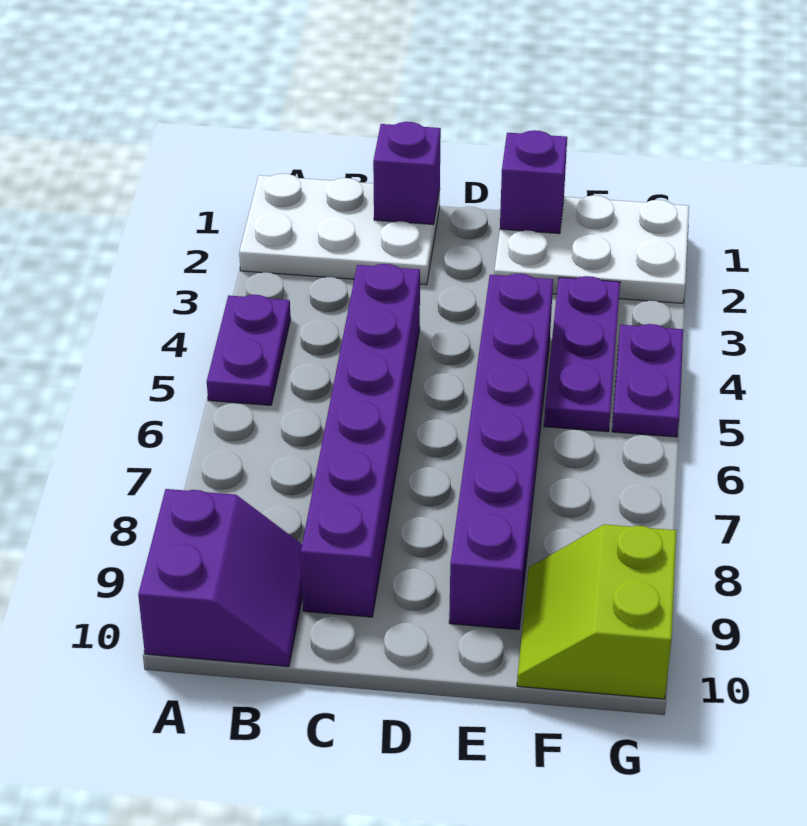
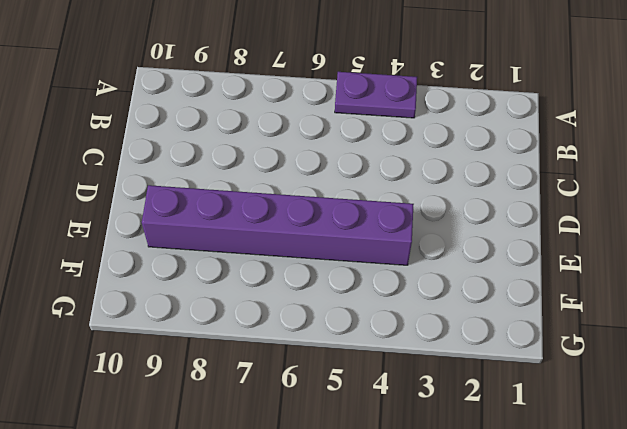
none -> white 2x3 plate [239,174,440,285]
none -> purple 2x2 slope [138,489,303,667]

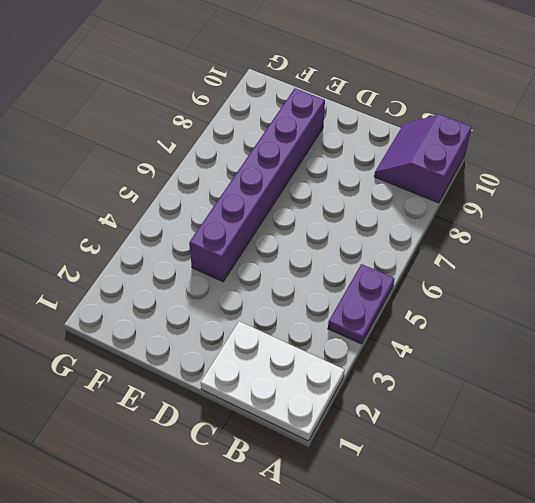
none -> purple 1x6 brick [301,264,420,617]
none -> white 2x3 plate [494,195,689,303]

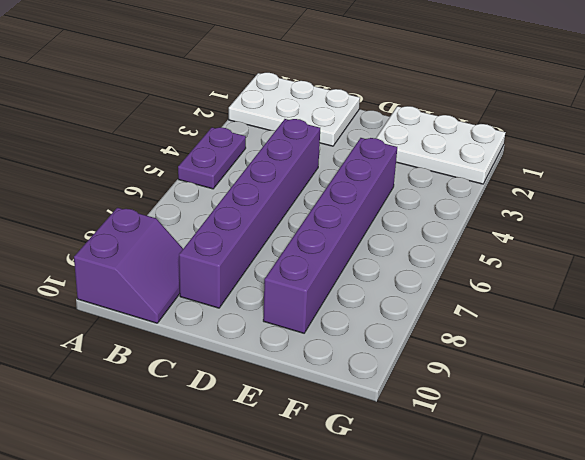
none -> purple 1x3 plate [544,276,620,432]
none -> lime 2x2 slope [517,524,676,699]

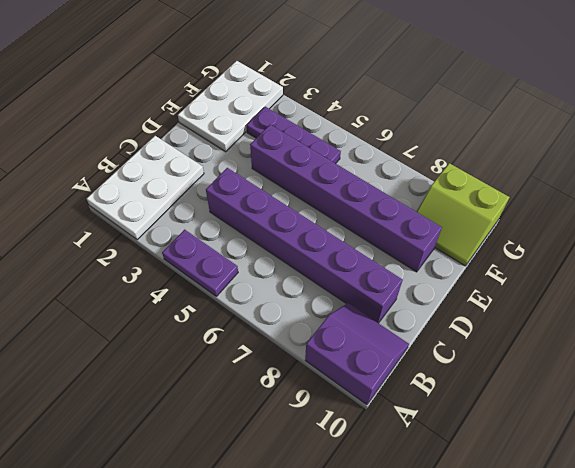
none -> purple 1x2 plate [612,324,683,437]
none -> purple 1x1 brick [373,122,441,225]

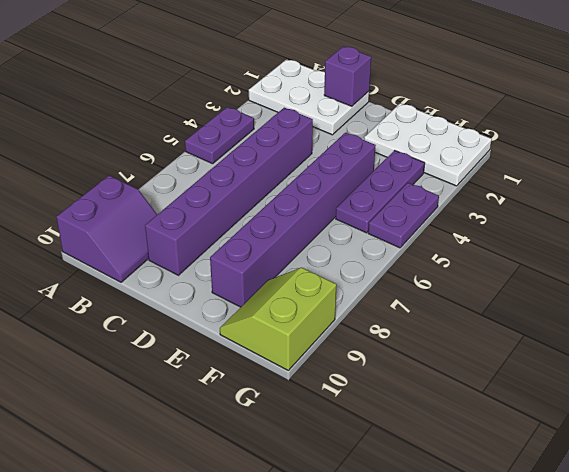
none -> purple 1x1 brick [500,130,567,234]

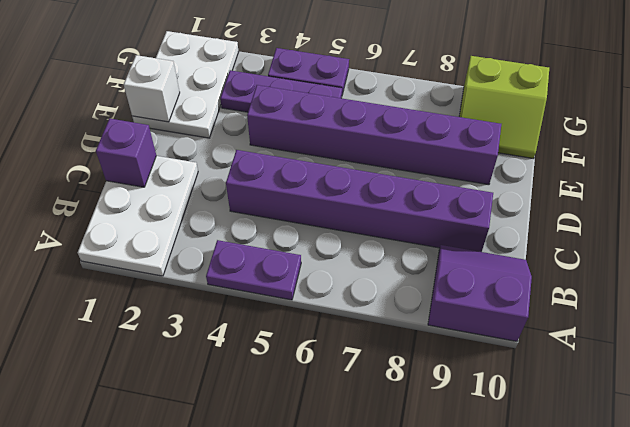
white 1x1 brick [124,55,180,122] -> purple 1x1 brick [500,130,567,234]

